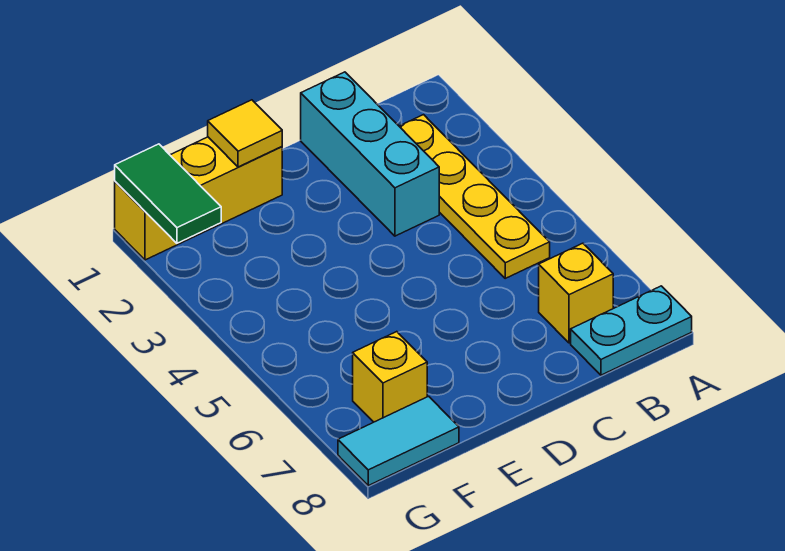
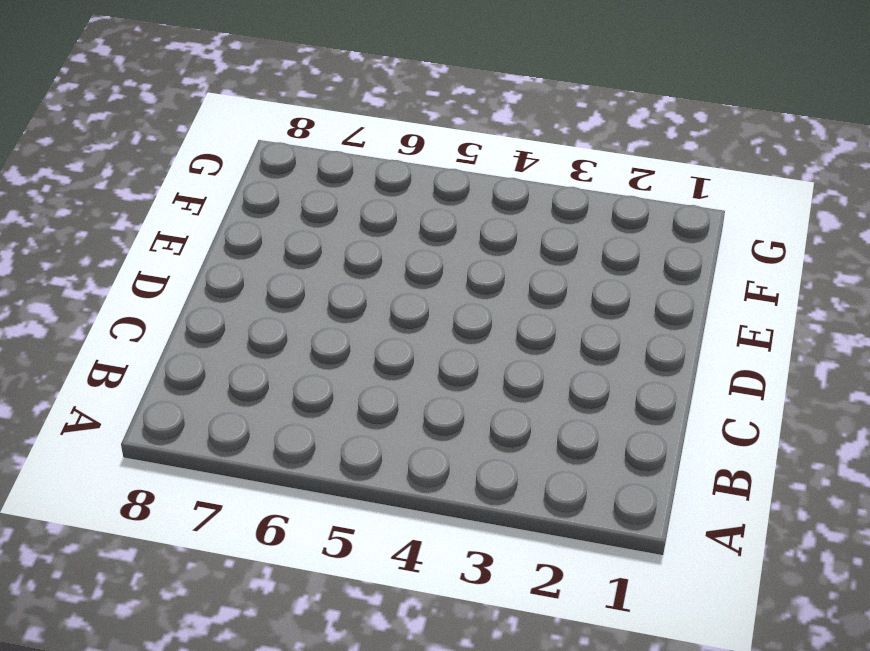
none -> cyan 1x2 plate [571,286,692,375]
none -> yellow 1x4 plate [399,115,550,278]

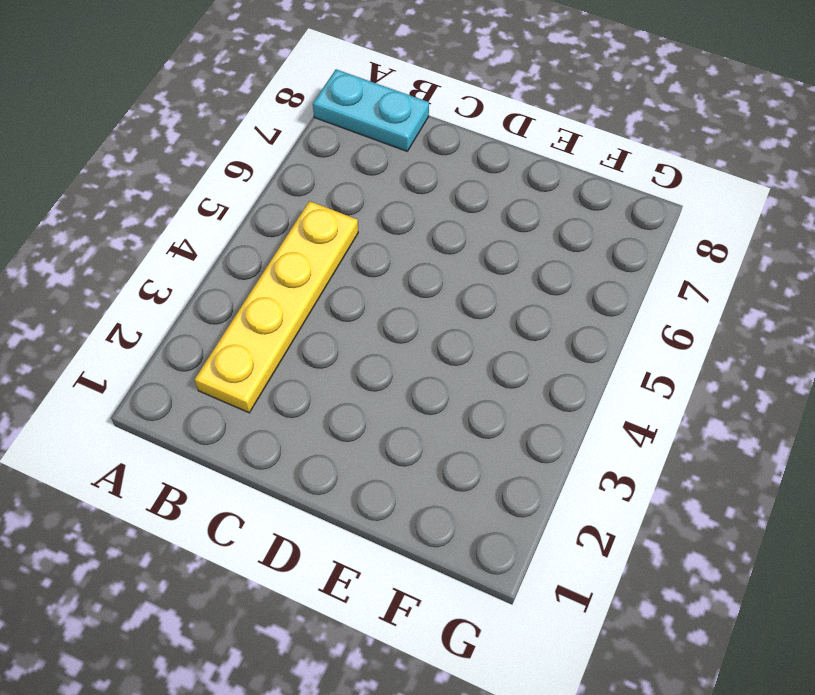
none -> yellow 1x1 brick [539,243,613,343]
none -> cyan 1x3 brick [301,72,439,236]

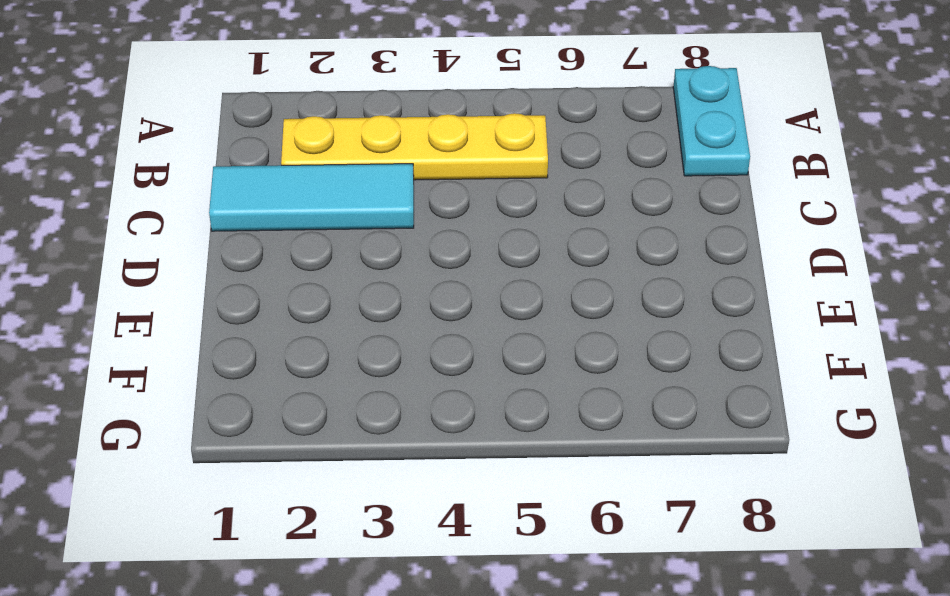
cyan 1x3 tile [209,164,414,231] -> cyan 1x3 brick [301,72,439,236]
none -> yellow 1x1 brick [539,243,613,343]
none -> yellow 1x3 brick [115,137,282,260]

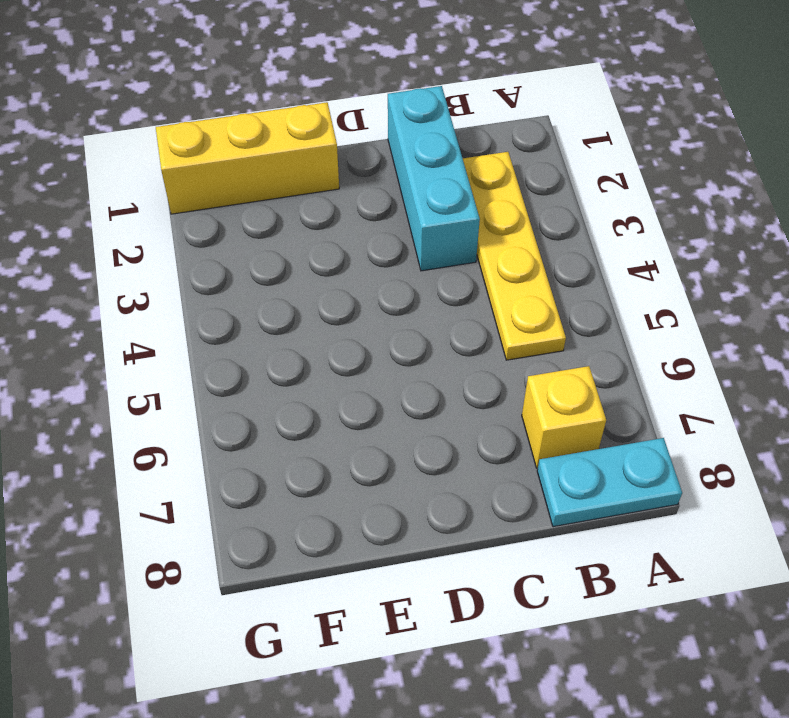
none -> yellow 1x1 brick [353,332,427,422]
none -> cyan 1x2 tile [338,396,459,486]

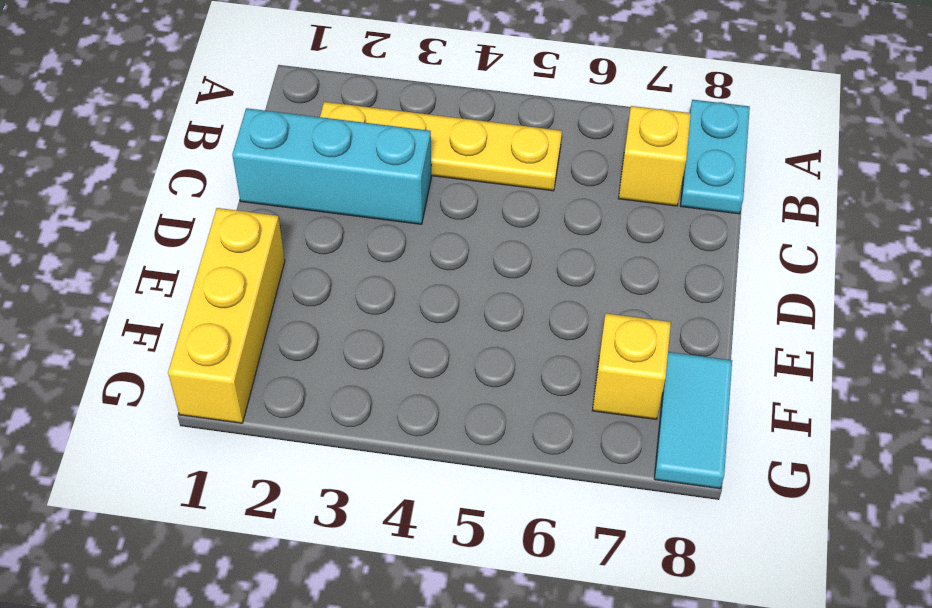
none -> yellow 1x1 tile [208,100,282,167]
none -> green 1x2 tile [115,144,221,243]

